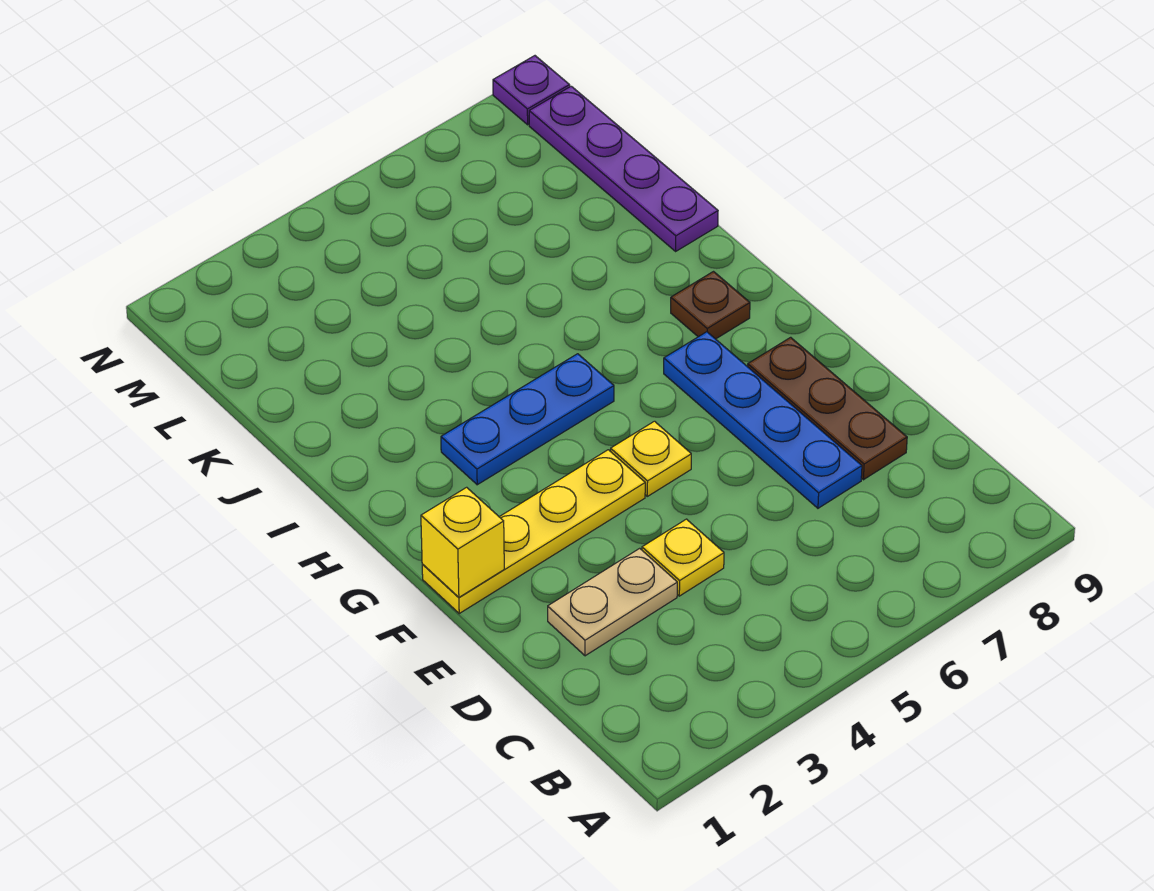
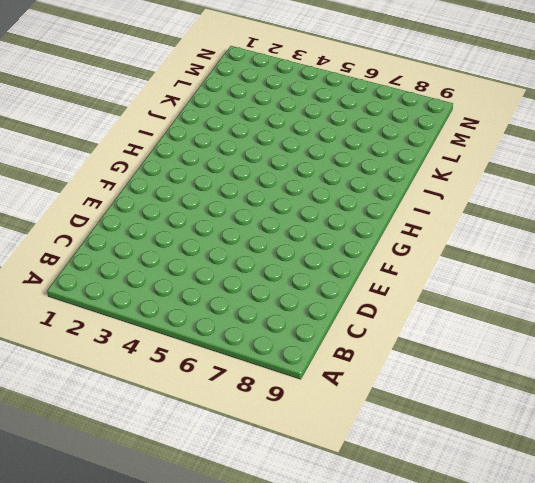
none -> tan 1x2 plate [548,548,677,656]
none -> yellow 1x1 plate [642,519,724,596]

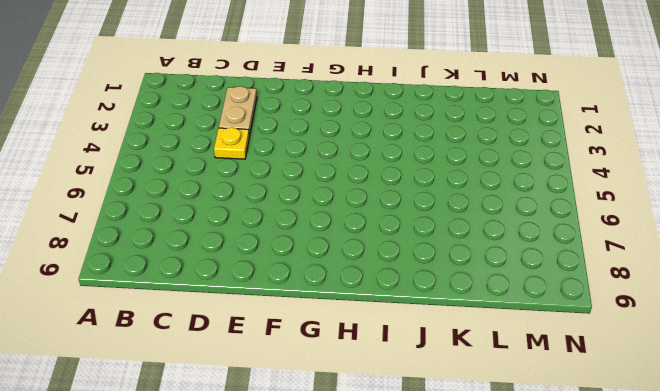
none -> blue 1x4 plate [664,332,862,508]
none -> brown 1x3 plate [748,337,907,480]

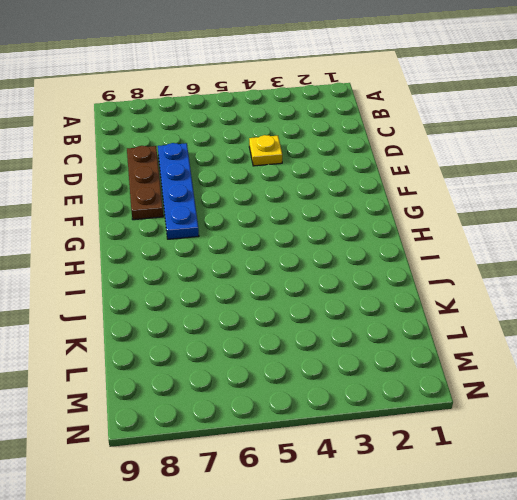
none -> tan 1x2 plate [548,548,677,656]
none -> yellow 1x4 plate [422,450,645,613]

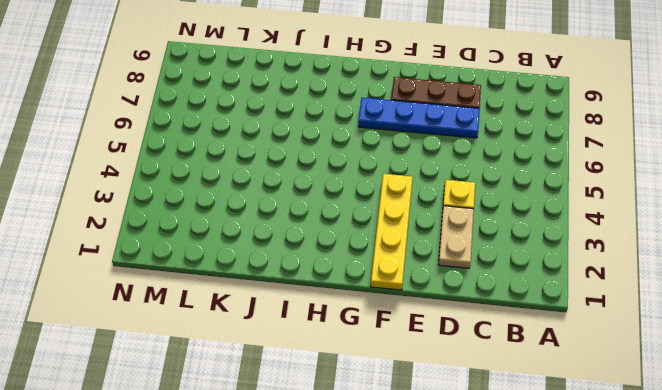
none -> yellow 1x1 plate [611,421,691,496]
none -> blue 1x3 plate [441,354,614,485]

